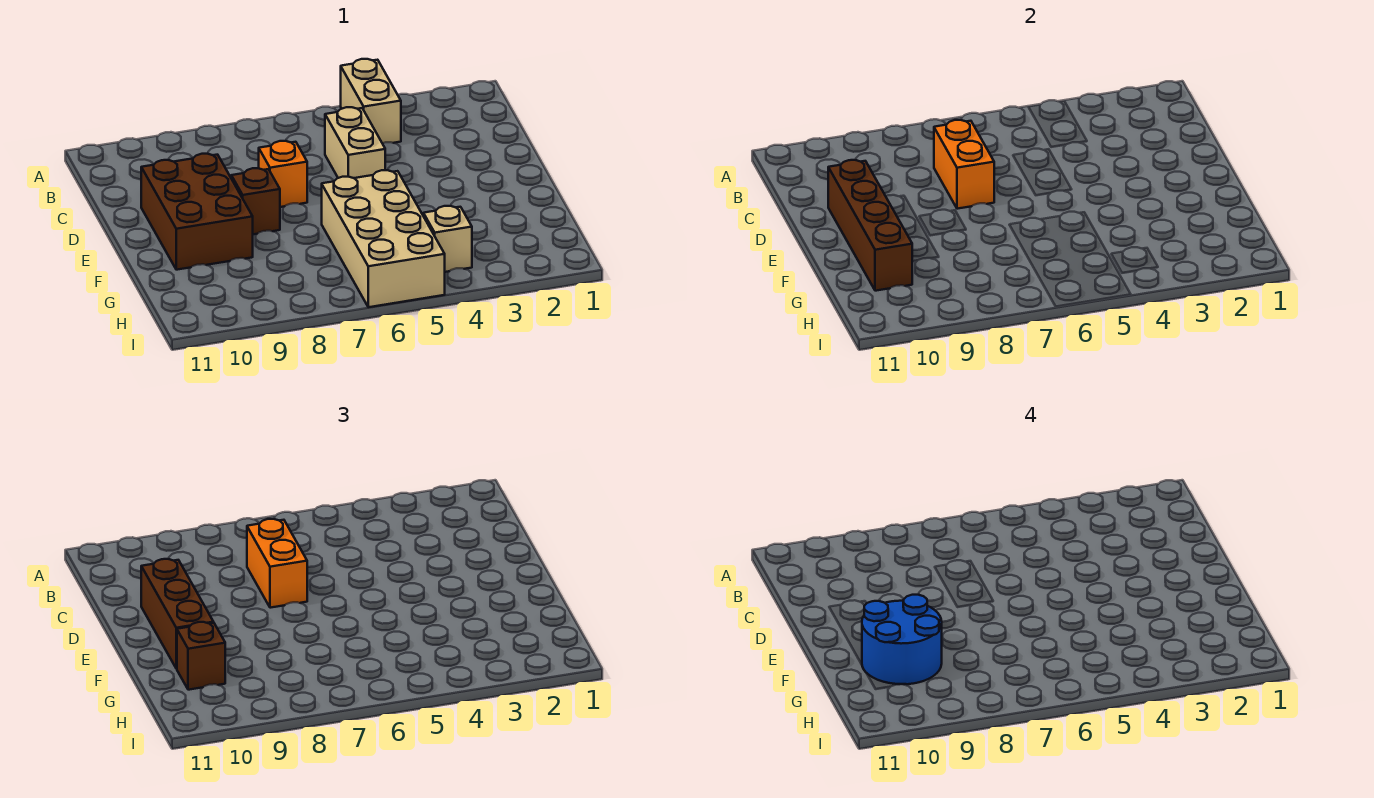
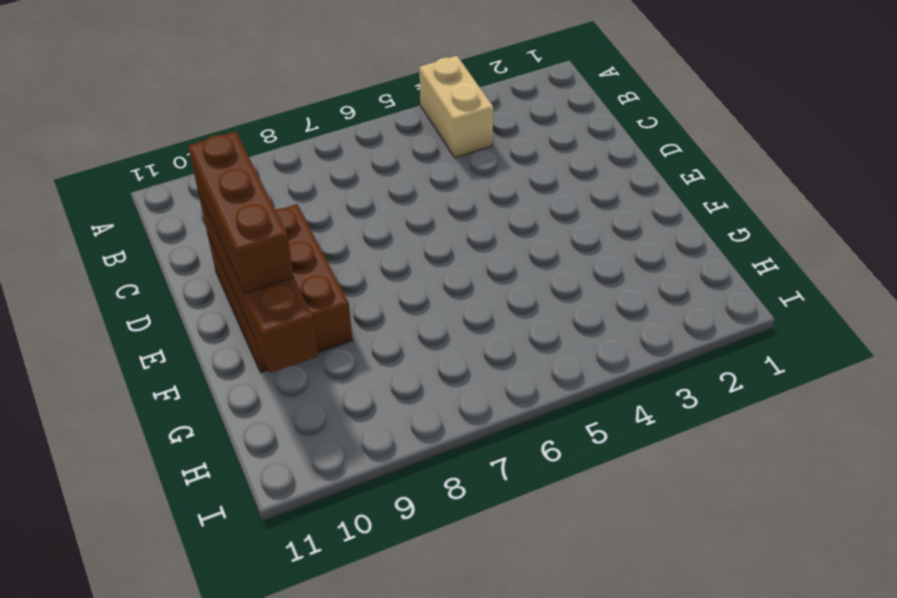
none -> tan 1x2 brick [325,107,385,178]
none -> orange 1x1 brick [259,141,307,207]
none -> brown 1x1 brick [231,168,280,234]

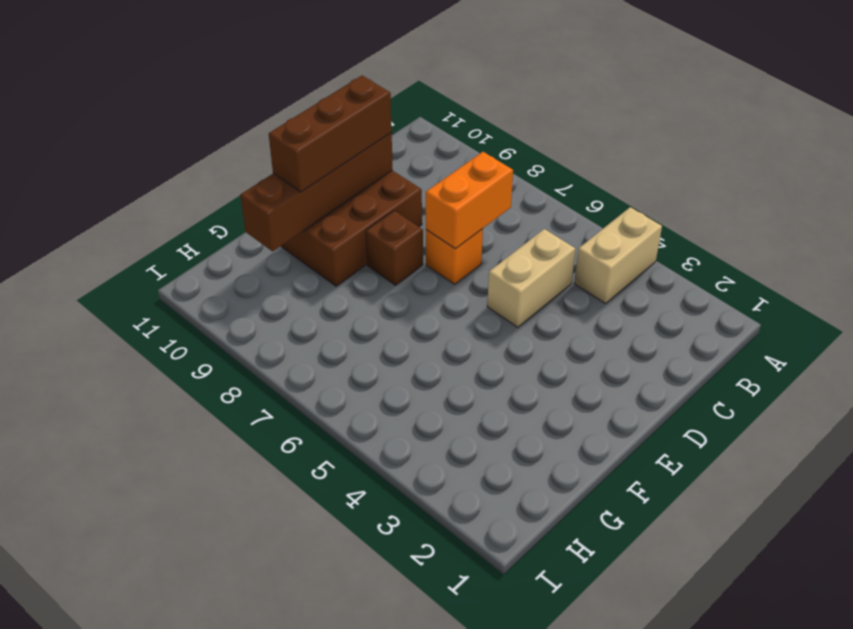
none -> tan 2x4 brick [322,170,445,307]
none -> tan 1x1 brick [423,206,472,272]
none -> orange 1x2 brick [247,519,307,608]

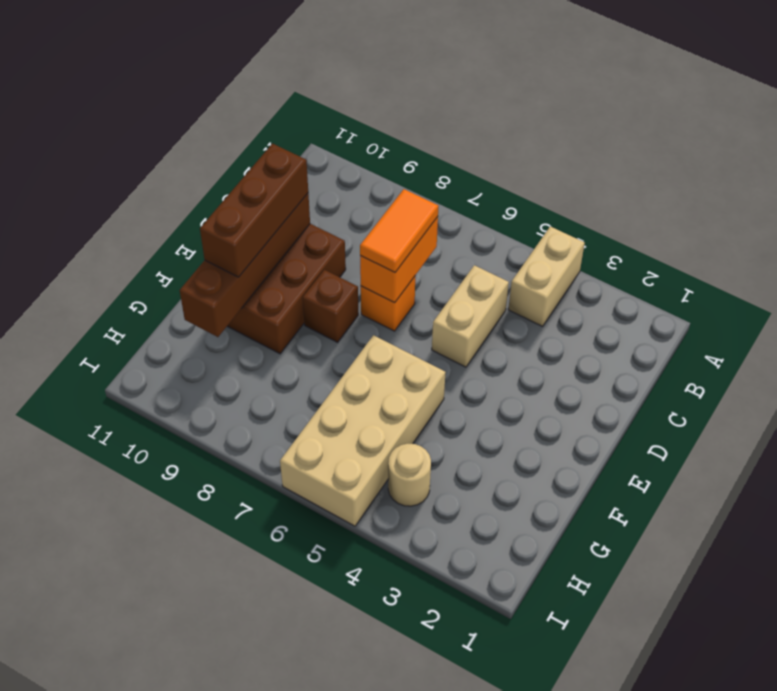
orange 1x2 tile [360,189,438,272] -> orange 1x2 brick [247,519,307,608]
tan 1x1 round brick [388,444,431,506] -> tan 1x1 brick [423,206,472,272]
none -> brown 1x1 brick [177,622,225,690]
none -> blue 2x2 round brick [862,595,942,684]

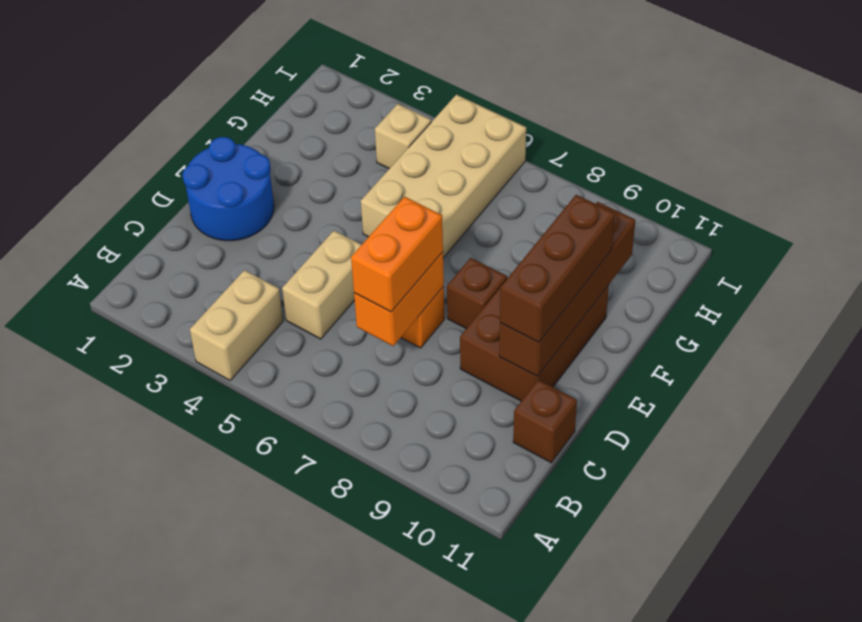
brown 1x1 brick [513,380,577,463] -> brown 1x1 brick moved to [177,622,225,690]
blue 2x2 round brick [183,137,274,241] -> blue 2x2 round brick moved to [862,595,942,684]

